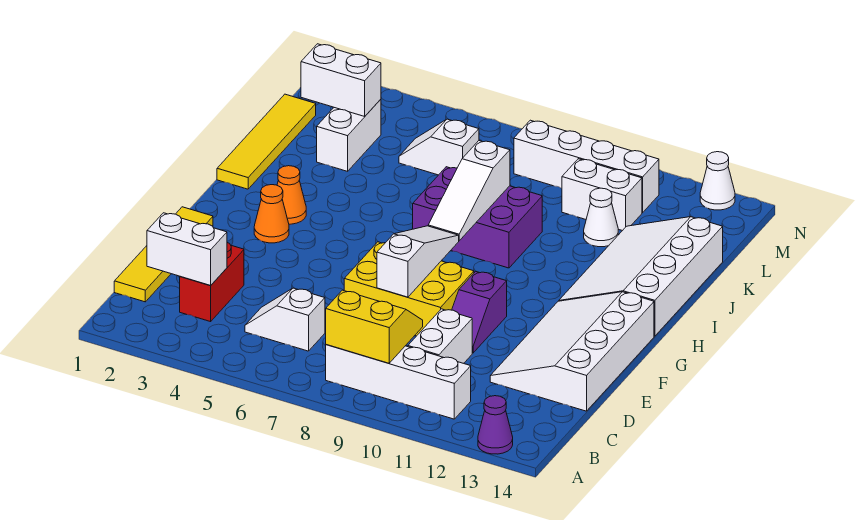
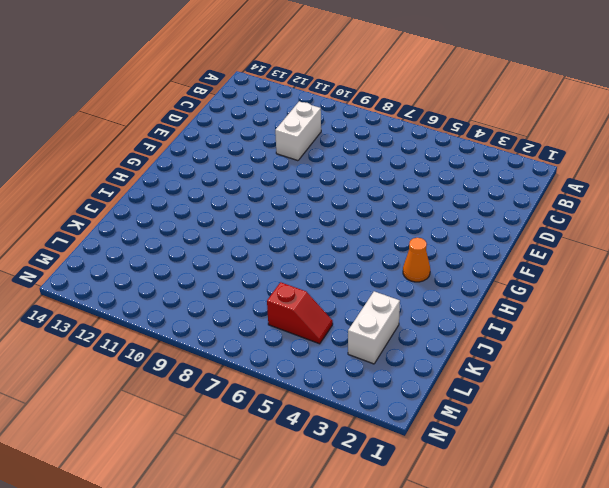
red 1x2 slope [267,282,333,344] -> white 1x2 slope [399,119,479,175]
none -> purple 1x1 cone [478,396,513,454]
none -> white 1x4 brick [326,345,471,419]
none -> yellow 1x4 tile [114,207,213,302]

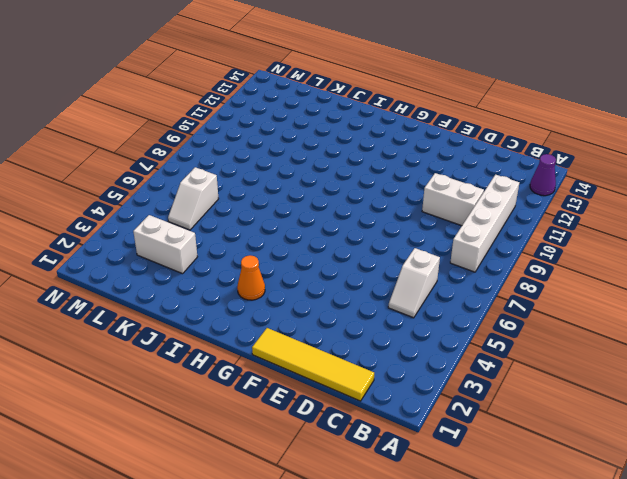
none -> red 1x2 brick [180,243,244,322]
none -> white 3x4 slope [490,292,654,411]
none -> yellow 2x3 brick [344,242,474,336]

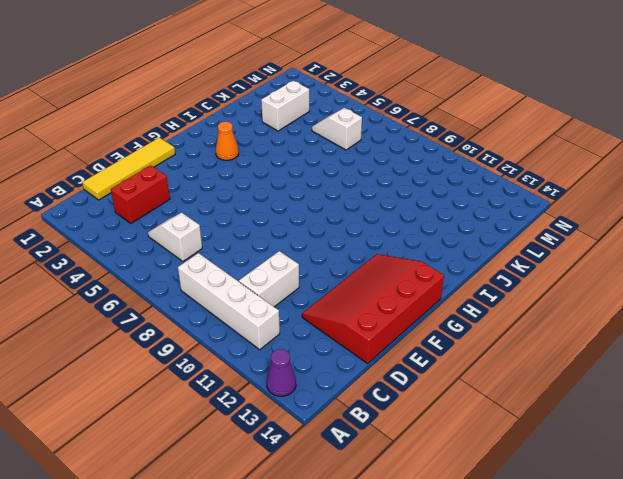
red 3x4 slope [302,254,444,363] -> white 3x4 slope [490,292,654,411]
none -> yellow 2x3 brick [344,242,474,336]
none -> purple 1x2 slope [452,271,507,353]
none -> orange 1x1 cone [254,185,289,243]

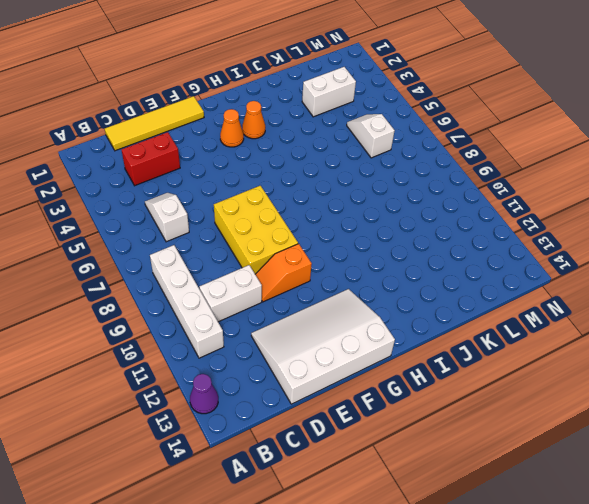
orange 1x2 slope [255,244,312,302] -> purple 1x2 slope [452,271,507,353]
none -> white 3x4 slope [559,217,723,336]
none -> yellow 1x4 tile [217,94,316,189]
none -> purple 2x3 brick [413,167,542,268]

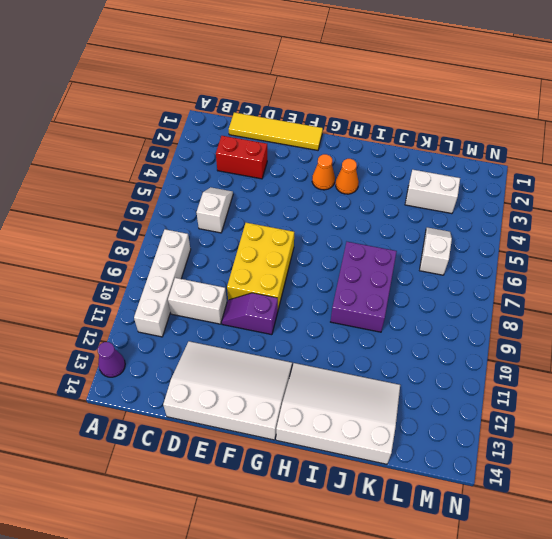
none -> yellow 1x4 tile [217,94,316,189]
none -> white 1x1 cone [584,188,618,247]
none -> white 1x2 brick [562,159,642,231]

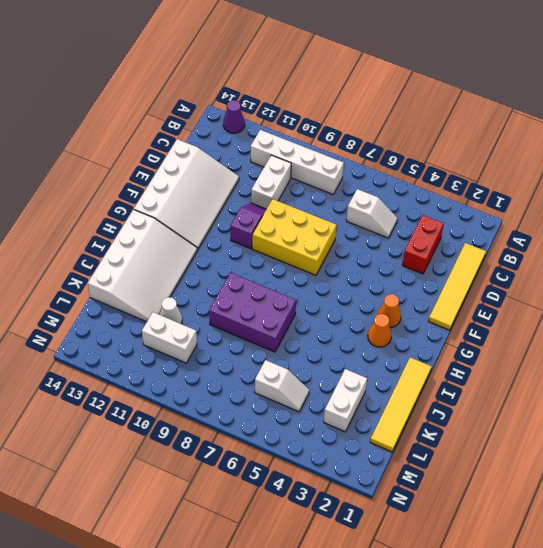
none -> white 1x4 brick [514,120,659,213]
none -> white 1x1 cone [700,152,735,210]
none -> yellow 2x2 slope [326,290,423,363]

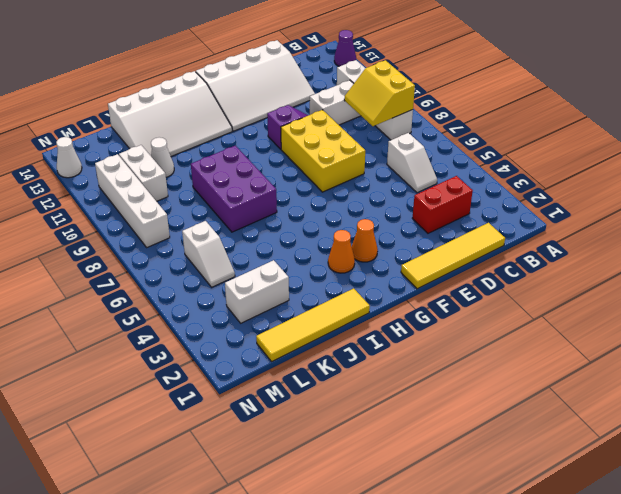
none -> white 1x2 brick [147,213,227,285]
none -> white 1x3 slope [377,226,459,297]
none -> white 1x3 slope [428,141,510,241]

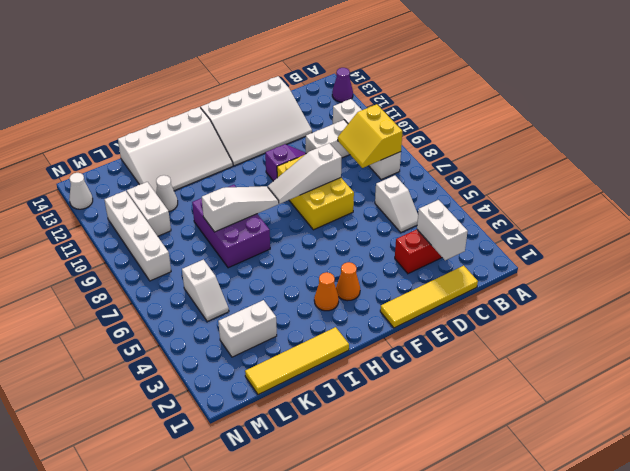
none -> white 1x2 brick [301,44,381,116]

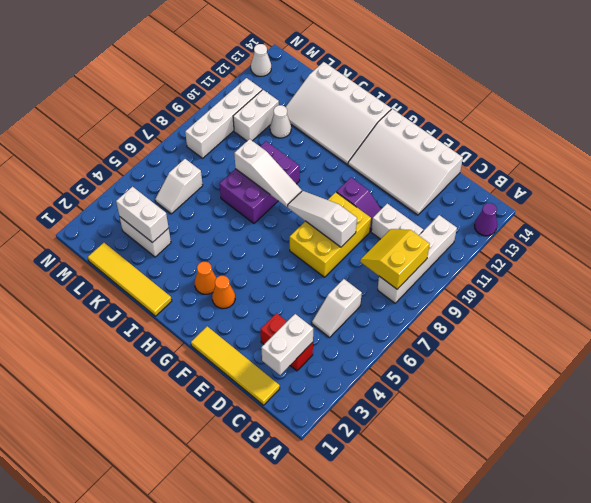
white 1x2 brick [116,187,168,243] -> white 1x2 brick turned to [301,44,381,116]

